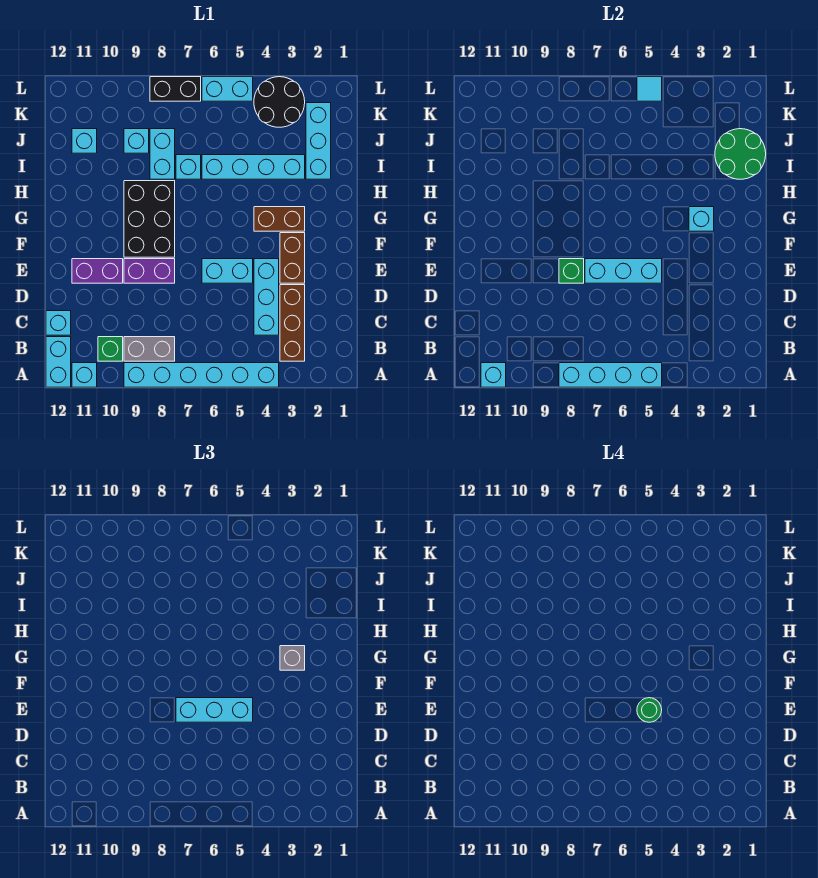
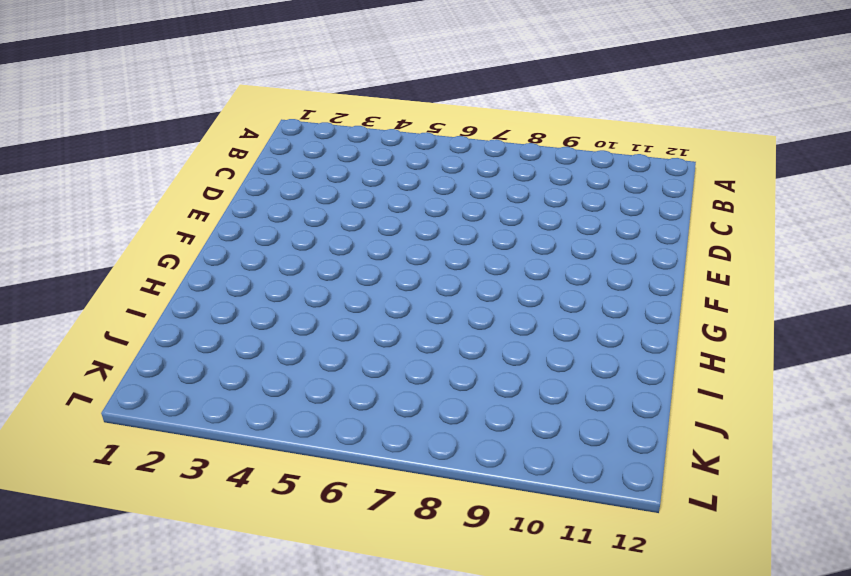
none -> cyan 1x6 brick [124,363,279,387]
none -> cyan 1x1 brick [72,363,97,387]
none -> cyan 1x2 brick [46,337,71,387]
none -> brown 1x3 brick [280,285,305,361]

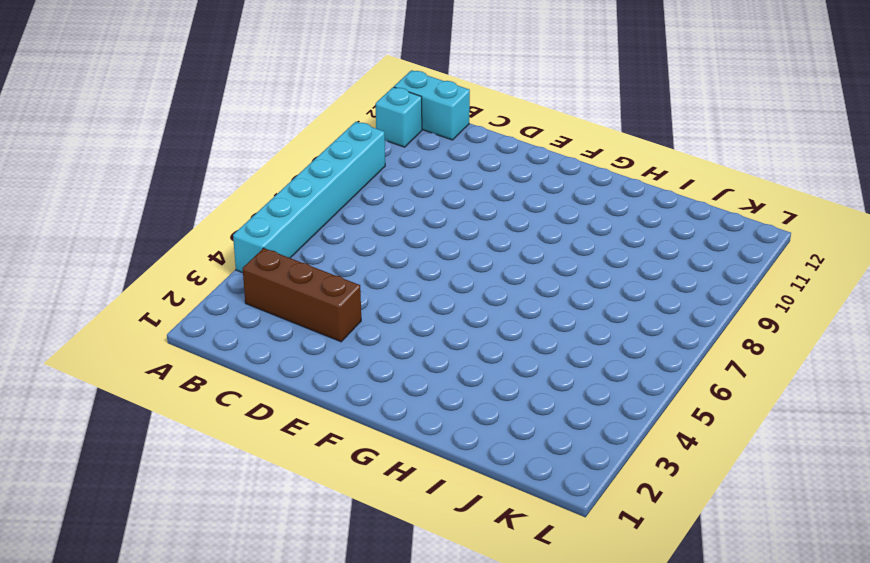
none -> grey 1x2 brick [124,337,175,361]
none -> green 1x1 brick [98,337,123,361]
none -> cyan 1x3 brick [254,259,279,335]
none -> cyan 1x1 brick [46,311,71,335]

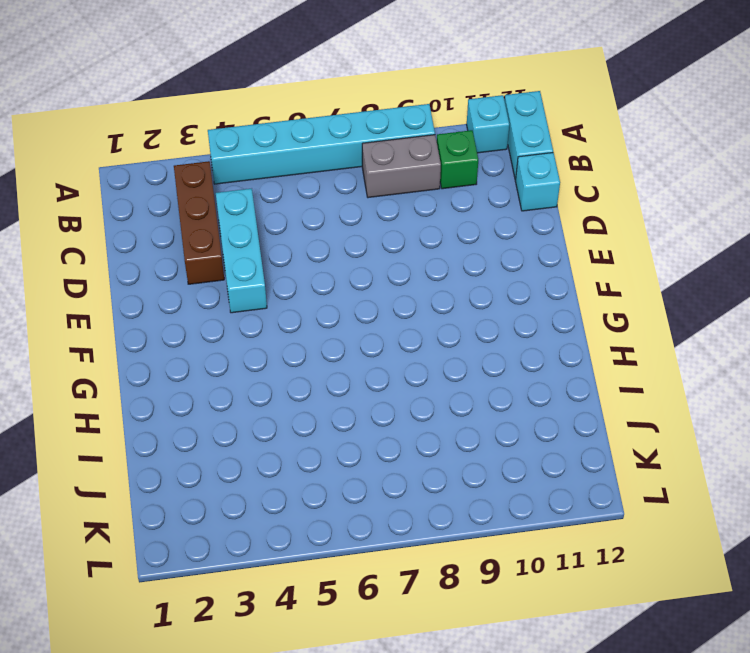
none -> brown 1x2 brick [280,233,305,283]
none -> cyan 1x2 brick [202,259,253,283]
none -> purple 1x2 brick [124,259,175,283]
none -> purple 1x2 brick [72,259,123,283]

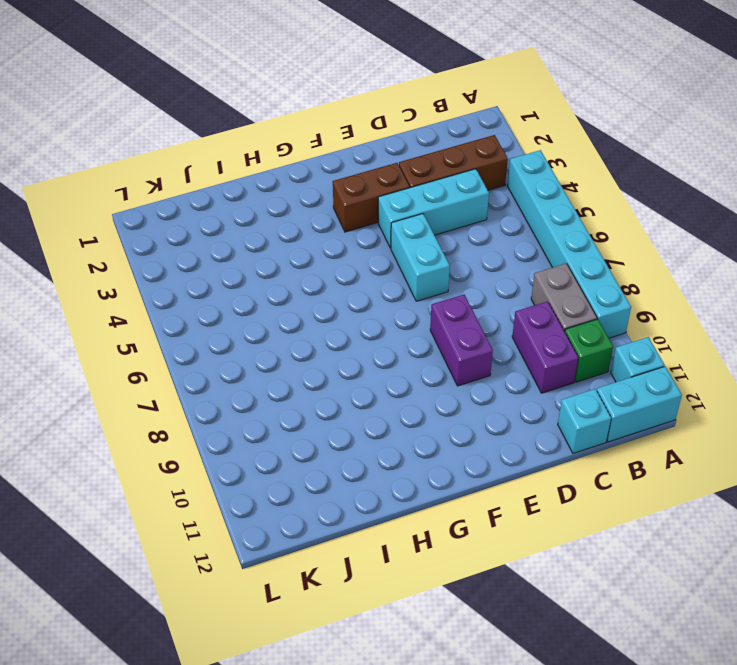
purple 1x2 brick [512,301,578,393] -> purple 1x2 brick moved to [72,259,123,283]
none -> black 2x3 brick [124,181,175,257]
none -> brown 1x2 brick [254,207,305,231]
none -> cyan 1x3 brick [306,103,331,179]
none -> cyan 1x4 brick [202,155,305,179]

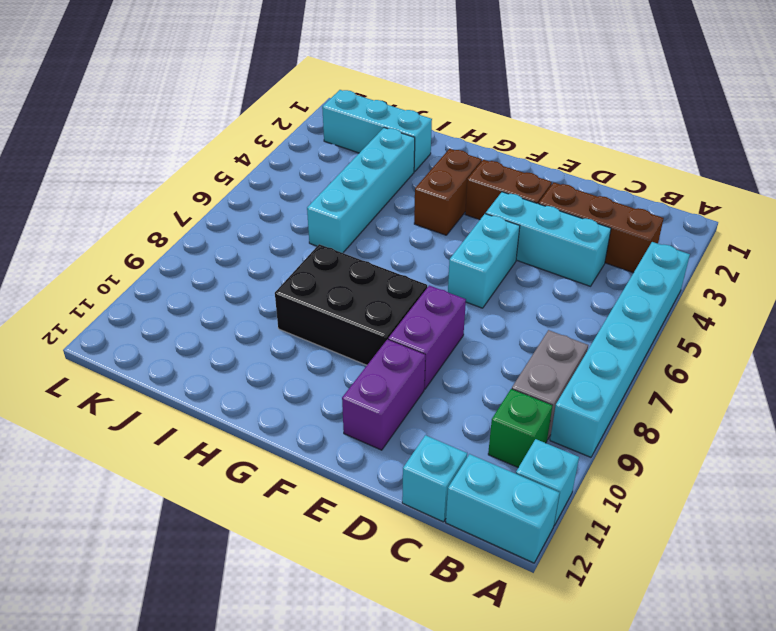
none -> cyan 1x1 brick [176,155,201,179]
none -> cyan 1x2 brick [150,129,175,179]
none -> cyan 1x1 brick [124,129,149,153]
none -> cyan 1x1 brick [72,129,97,153]

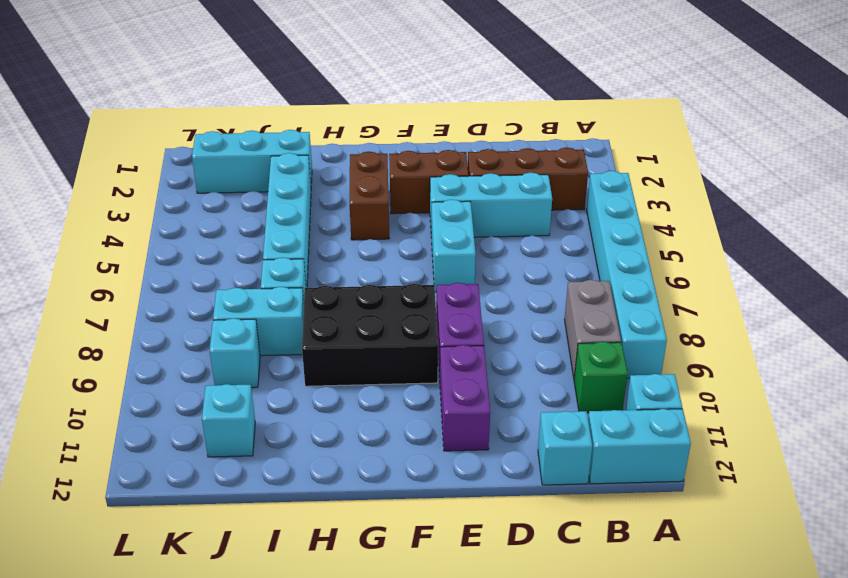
none -> black 2x2 round brick [254,77,305,127]
none -> cyan 1x2 brick [202,77,253,101]
none -> black 1x2 brick [150,77,201,101]
none -> cyan 1x4 brick [559,363,662,387]

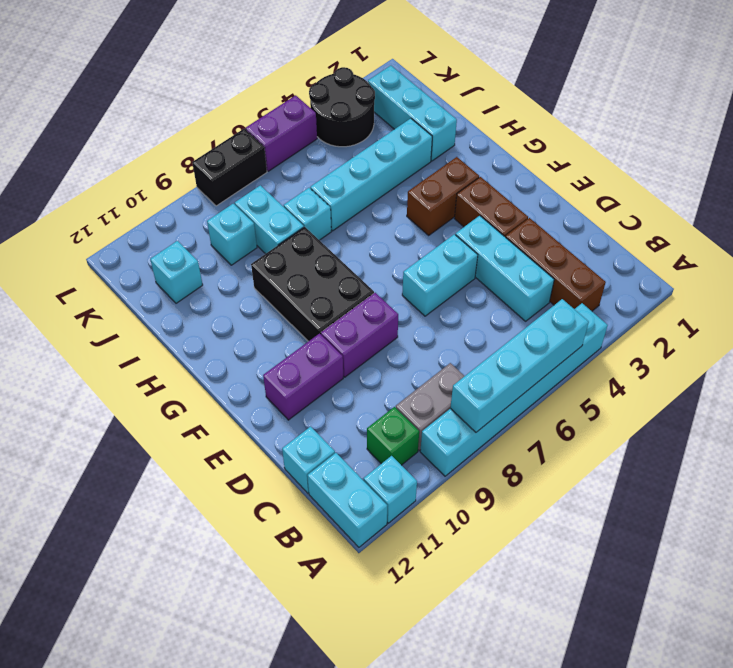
purple 1x2 brick [246,95,317,171] -> cyan 1x2 brick [202,77,253,101]
none -> cyan 1x1 brick [481,363,506,387]
none -> cyan 1x3 brick [585,259,662,283]
none -> green 1x1 brick [559,259,584,283]
none -> cyan 1x1 brick [689,207,714,231]

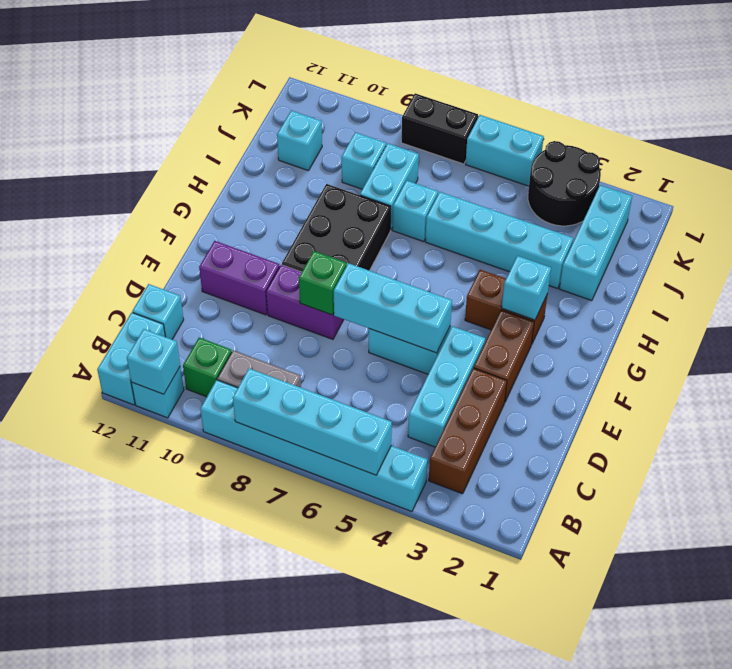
none -> green 2x2 round brick [715,129,766,179]
none -> cyan 1x1 tile [637,77,662,101]
none -> cyan 1x3 brick [176,698,253,722]
none -> grey 1x1 brick [280,646,305,670]

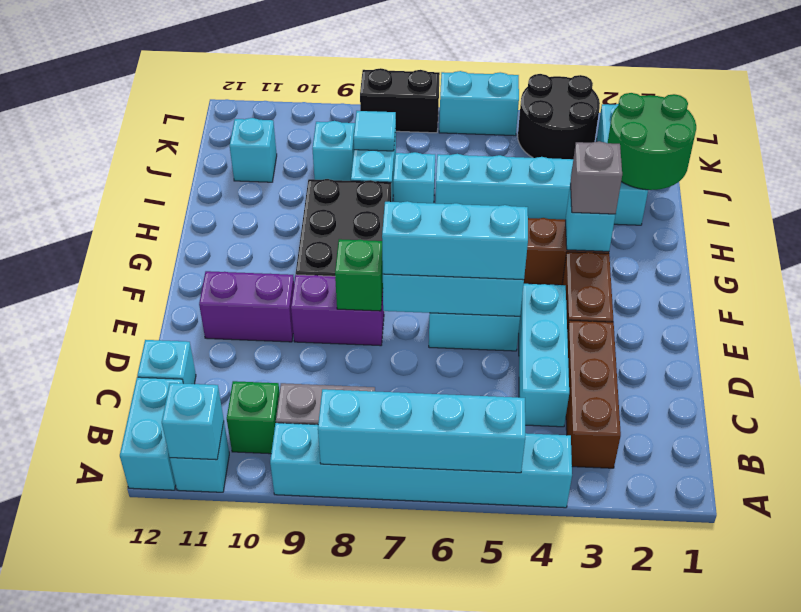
cyan 1x1 tile [354,111,396,151] -> cyan 1x1 tile moved to [637,77,662,101]
none -> green 1x1 round brick [637,698,662,722]

